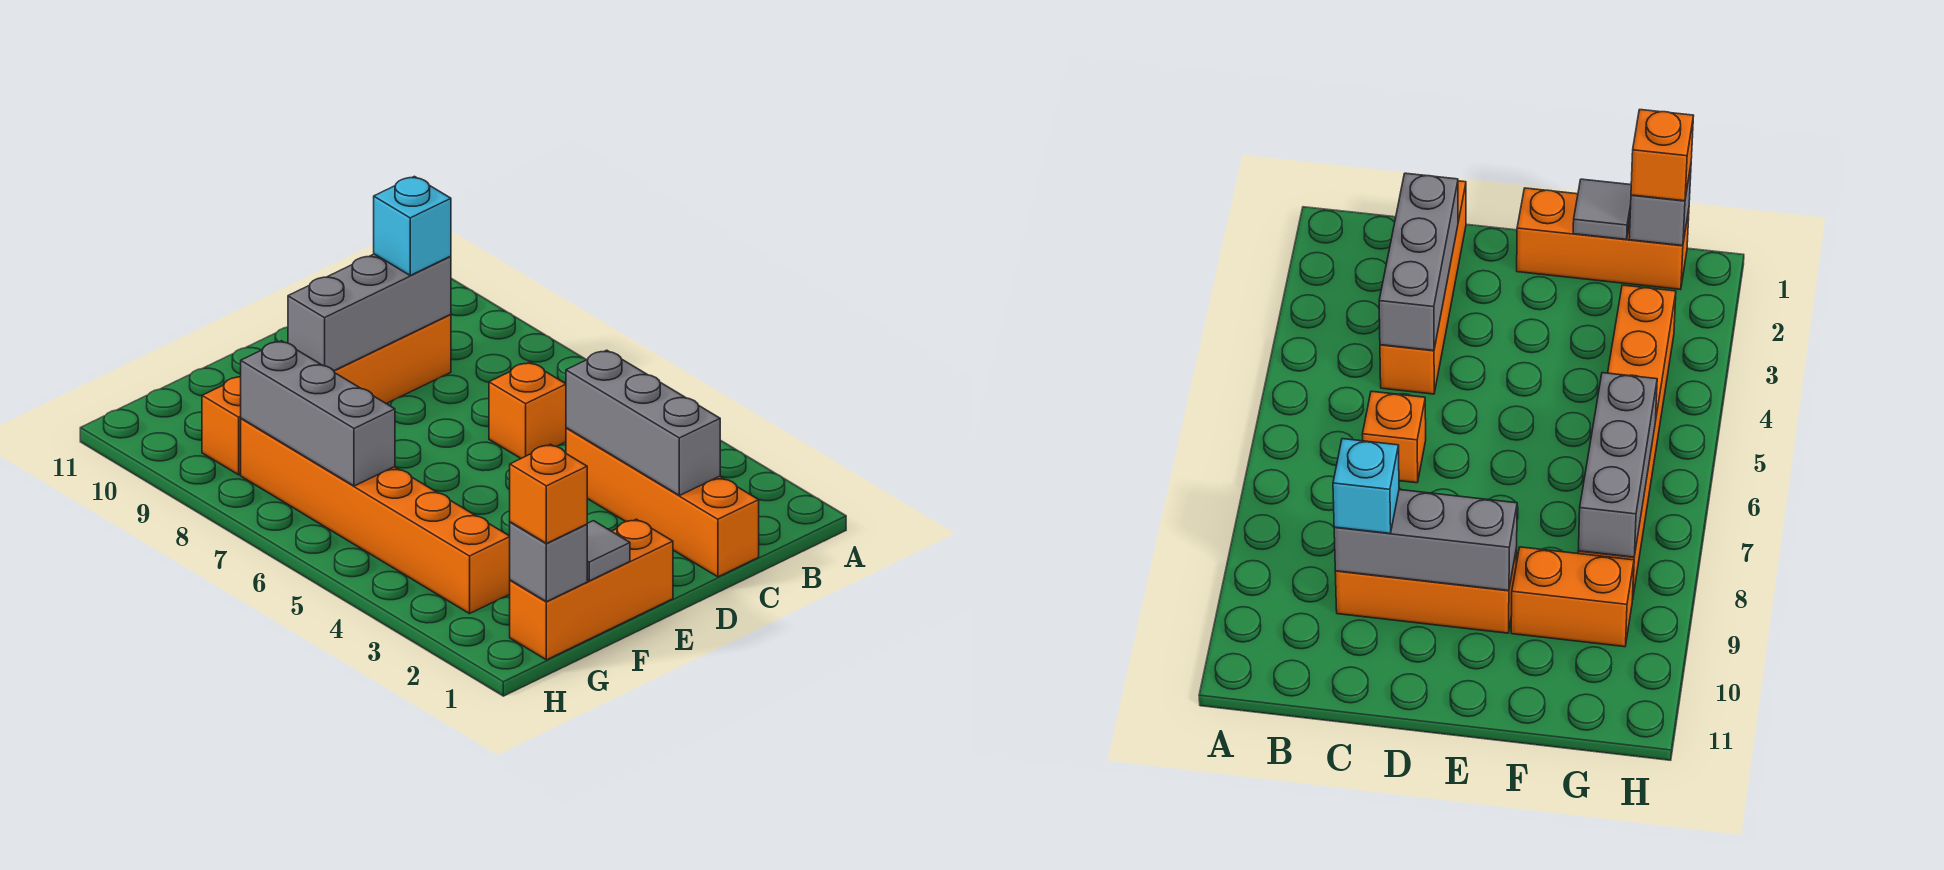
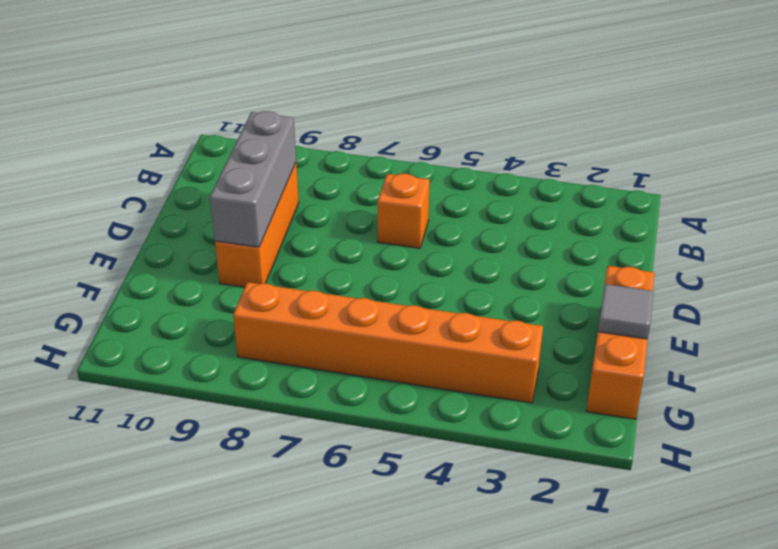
none -> orange 1x4 brick [566,428,759,577]
none -> orange 1x2 brick [202,377,241,475]
none -> grey 1x3 brick [566,350,720,496]

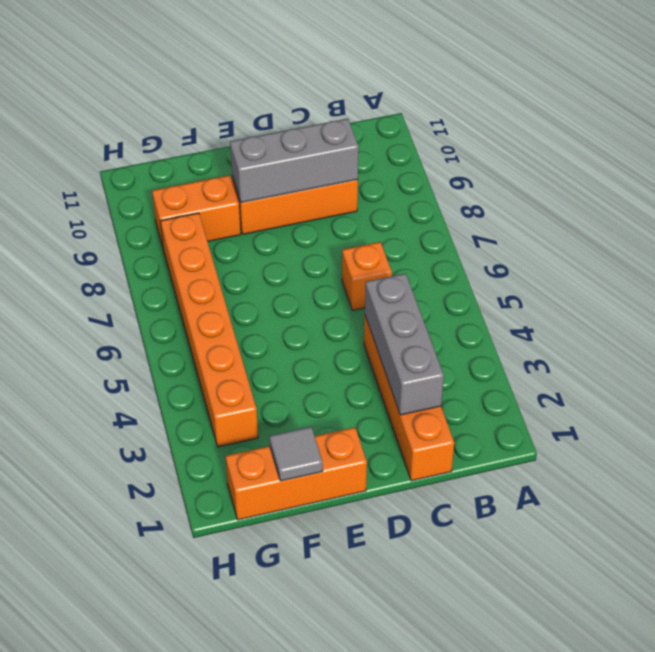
none -> grey 1x1 brick [510,522,587,602]
none -> grey 1x3 brick [241,341,395,486]
none -> cyan 1x1 brick [374,176,451,275]

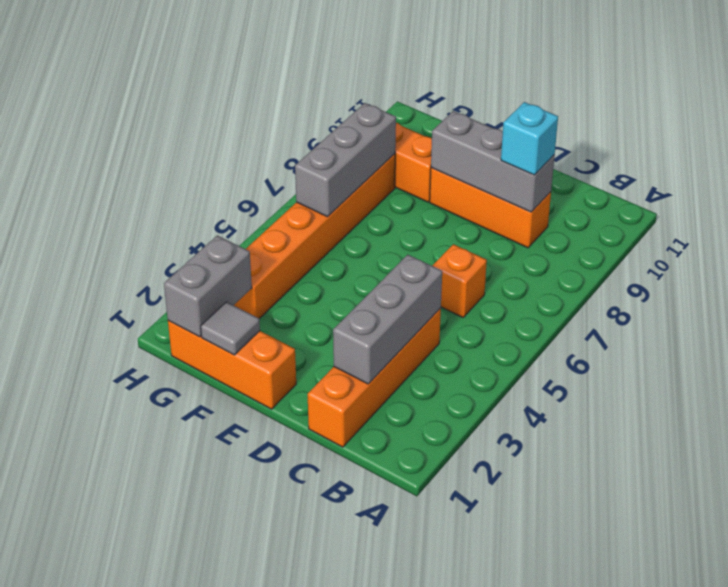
grey 1x2 brick [164,235,252,337] -> grey 1x1 brick [510,522,587,602]
none -> orange 1x1 brick [510,444,587,543]

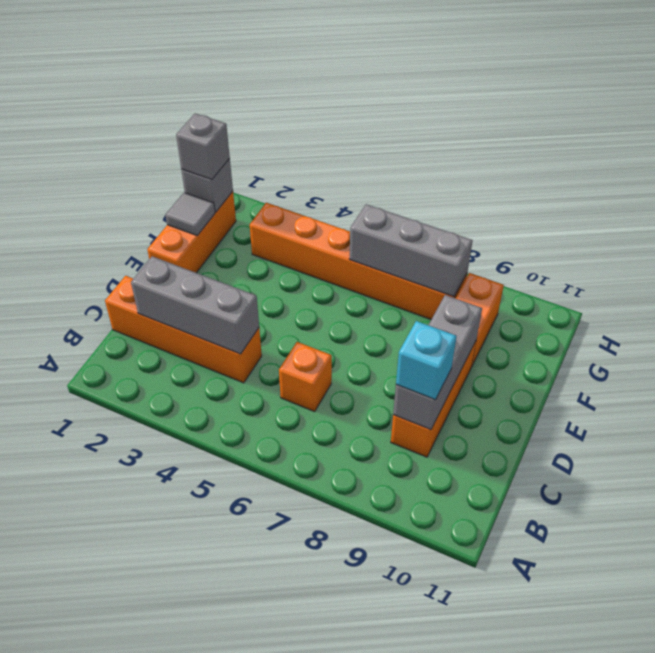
grey 1x1 brick [176,113,230,180] -> orange 1x1 brick [510,444,587,543]

